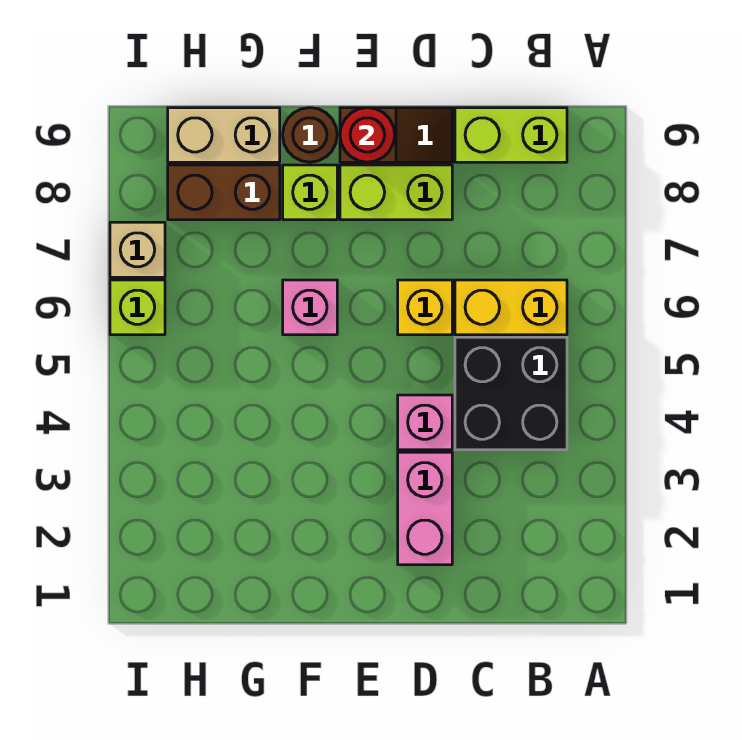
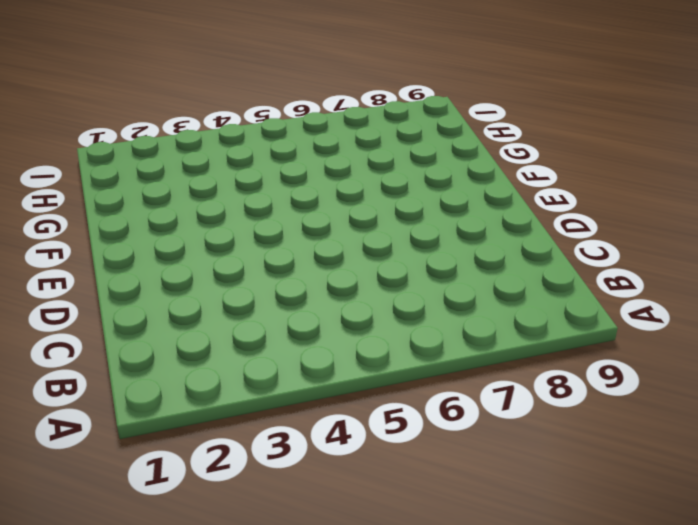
none -> black 2x2 brick [455,337,567,450]
none -> yellow 1x2 brick [455,280,567,335]
none -> lime 1x2 brick [455,108,567,162]

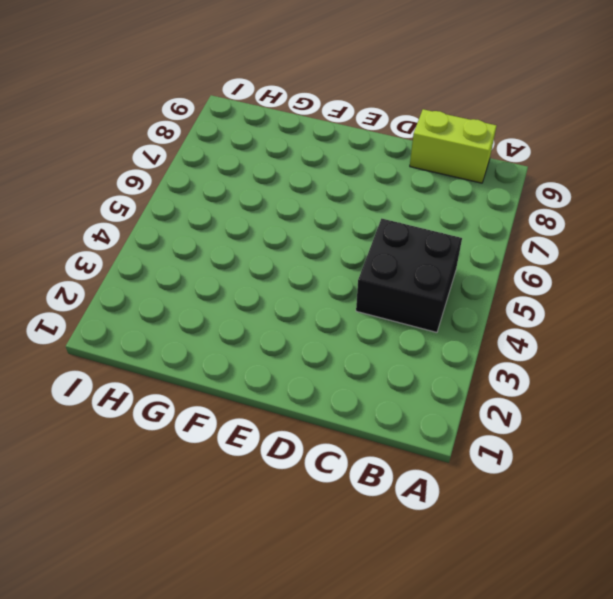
none -> yellow 1x2 brick [455,280,567,335]
none -> pink 1x2 brick [398,452,452,565]
none -> pink 1x1 brick [398,395,452,450]

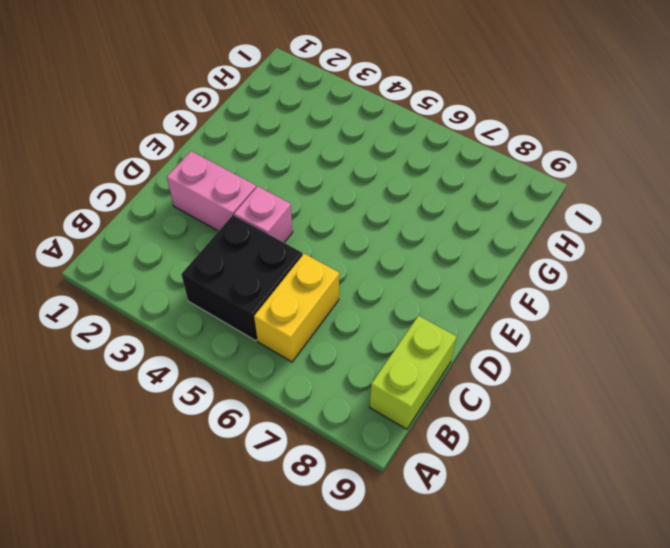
none -> yellow 1x1 brick [398,280,452,335]
none -> lime 1x2 brick [340,165,452,220]
none -> brown 1x2 slope [340,108,452,162]

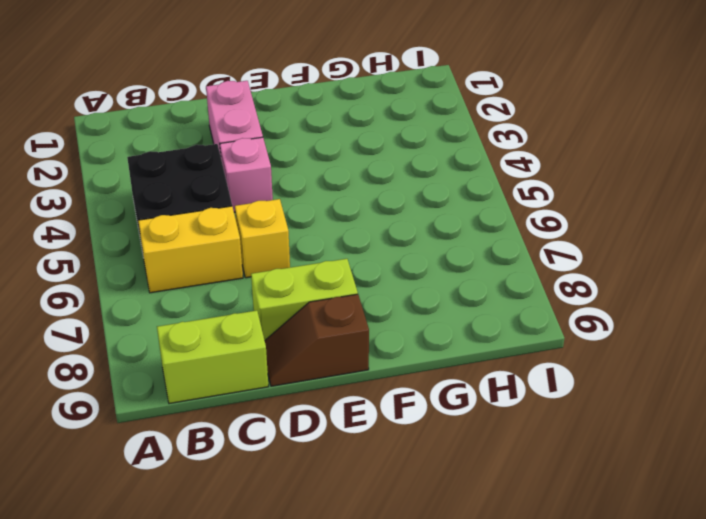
none -> pink 1x1 brick [283,280,337,335]
none -> lime 1x1 brick [283,165,337,220]
none -> brown 1x1 round brick [283,108,337,162]

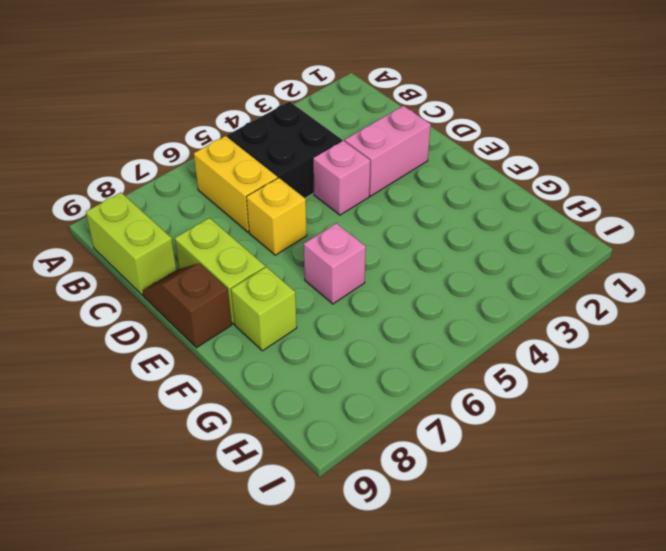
none -> brown 1x1 round brick [283,108,337,162]
none -> brown 1x2 brick [168,165,280,220]
none -> tan 1x2 brick [168,108,280,162]

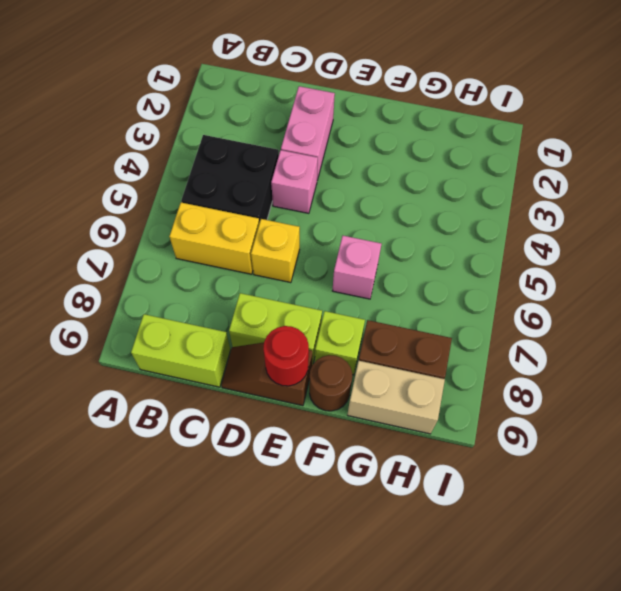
none -> lime 1x1 brick [110,280,165,335]
none -> tan 1x1 brick [110,222,165,277]

